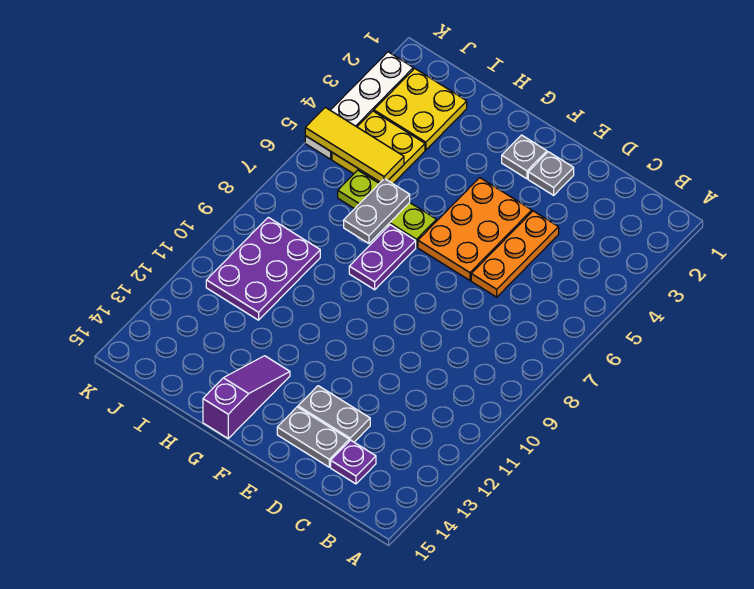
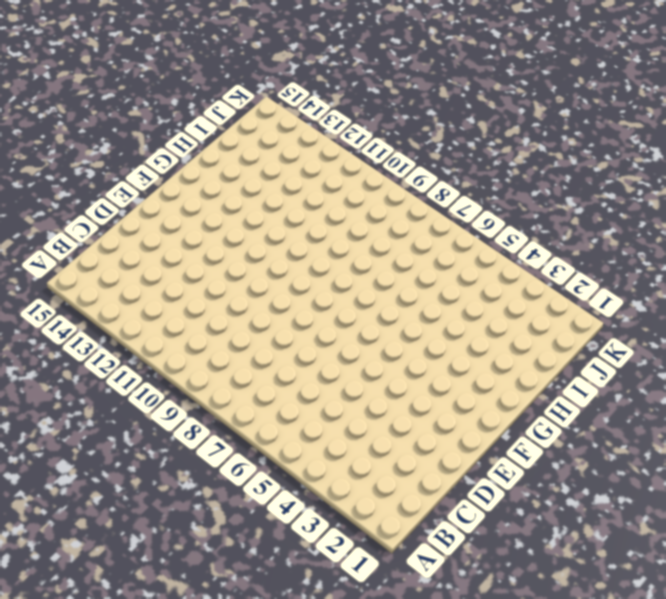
none -> purple 1x1 plate [331,440,376,484]
none -> orange 1x3 plate [471,211,559,297]
none -> grey 1x2 plate [298,386,370,442]

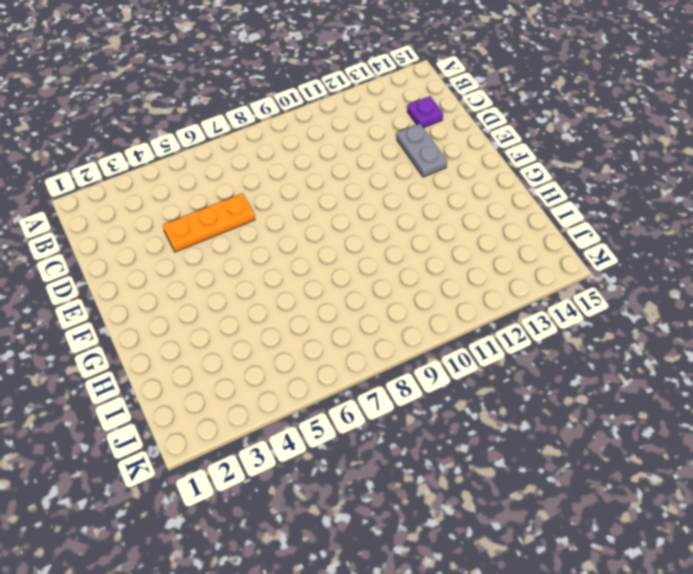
none -> grey 1x2 plate [277,407,349,467]
none -> grey 1x1 plate [528,152,574,195]
none -> orange 2x3 plate [418,178,532,280]

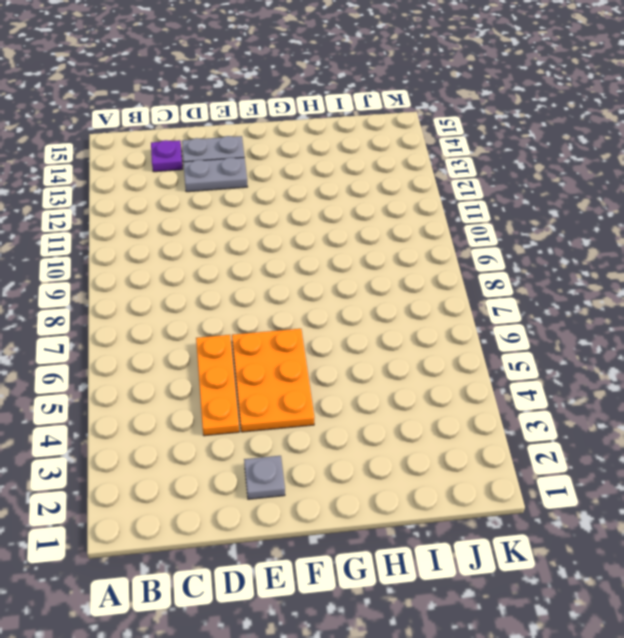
none -> grey 1x1 plate [502,135,547,179]
none -> lime 1x3 plate [338,170,437,247]
none -> purple 1x2 plate [349,225,416,290]

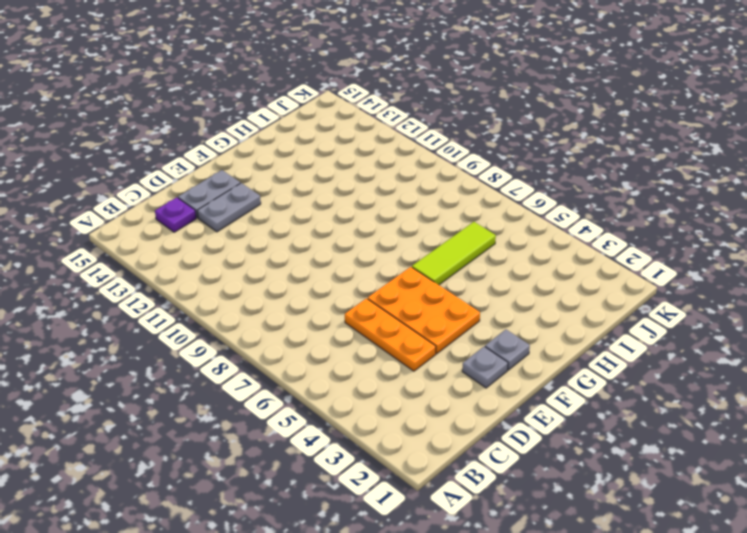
lime 1x3 tile [412,222,496,285] -> lime 1x3 plate [338,170,437,247]
none -> purple 1x2 plate [349,225,416,290]
none -> purple 1x3 slope [203,356,290,438]
none -> yellow 2x2 plate [374,68,467,150]

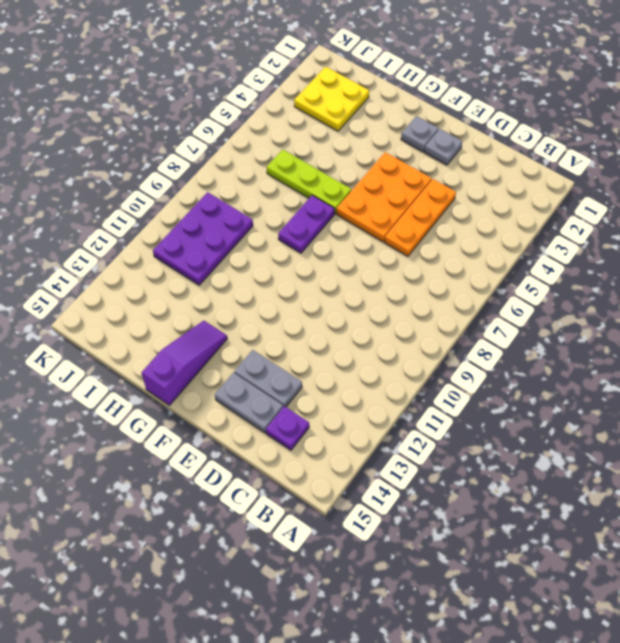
none -> yellow 2x2 plate [332,111,425,184]
none -> white 1x4 plate [305,52,413,159]
none -> grey 1x2 plate [344,179,410,244]

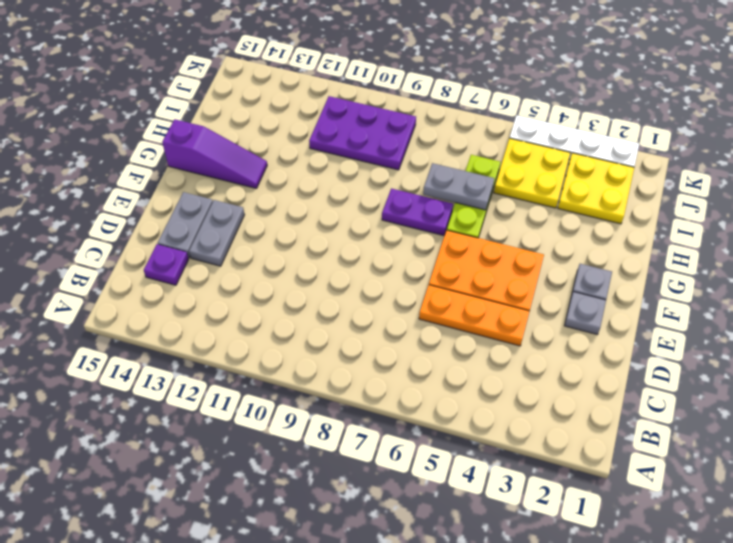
none -> yellow 1x3 tile [305,107,404,182]

